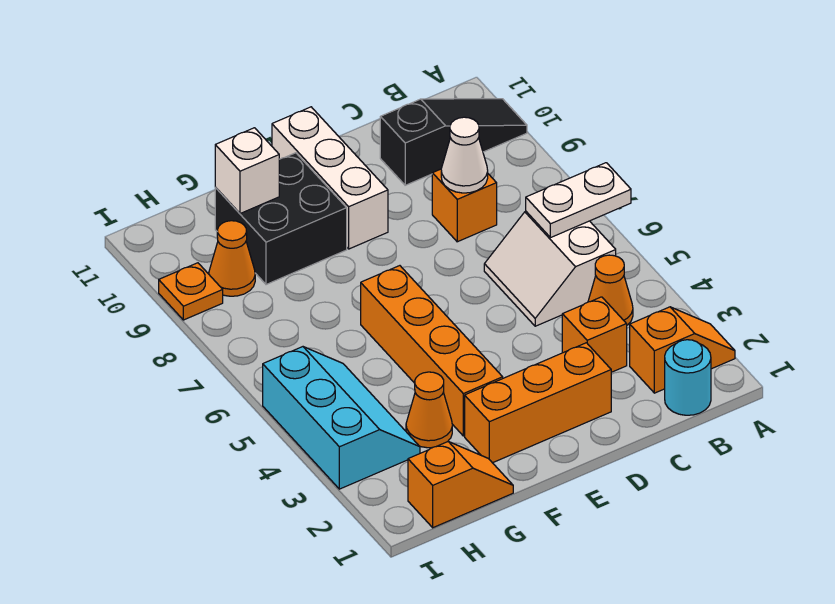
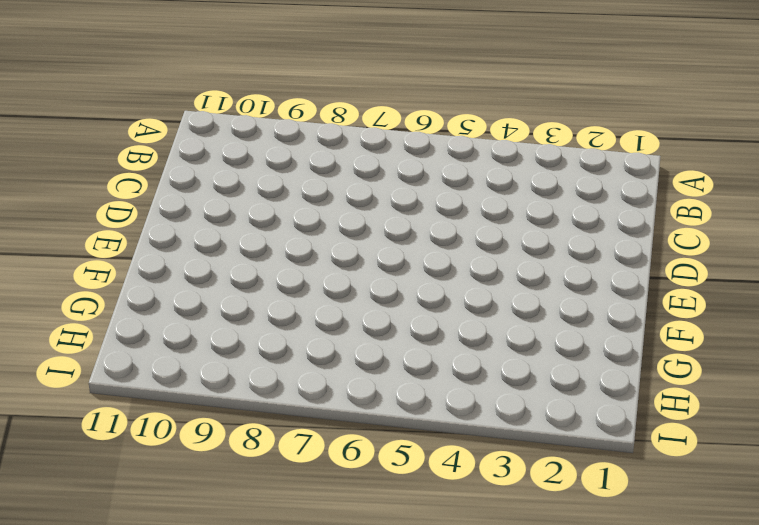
none -> orange 1x2 slope [630,307,735,393]
none -> black 1x3 slope [380,99,527,185]
none -> cyan 1x1 round brick [665,340,711,415]

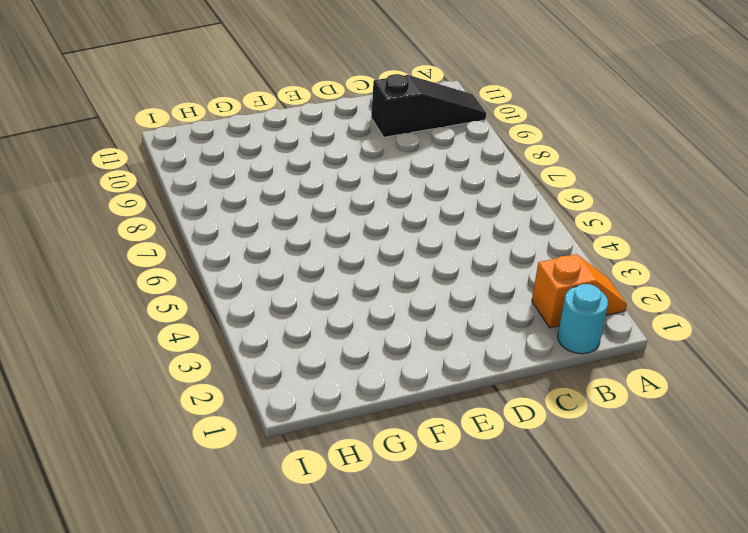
none -> orange 1x1 cone [588,255,633,325]
none -> white 2x2 slope [484,211,616,326]
none -> orange 1x1 brick [562,297,627,372]

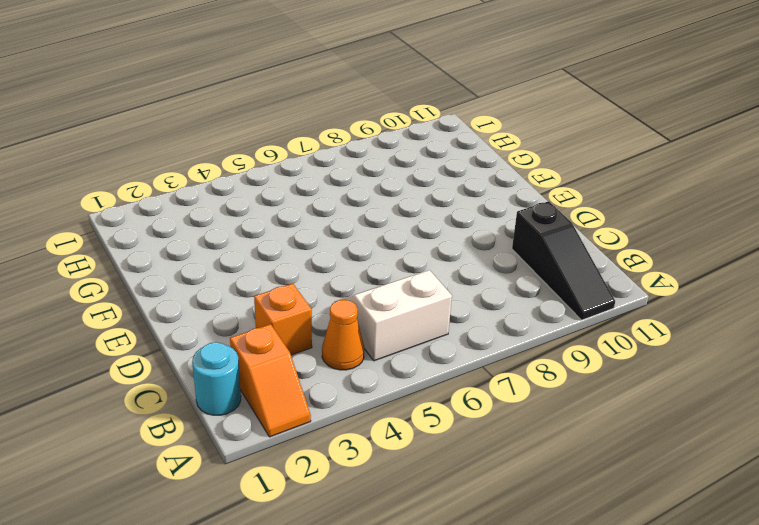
none -> orange 1x1 brick [432,169,497,242]
none -> orange 1x3 brick [465,343,611,463]
none -> white 1x3 brick [272,107,388,249]

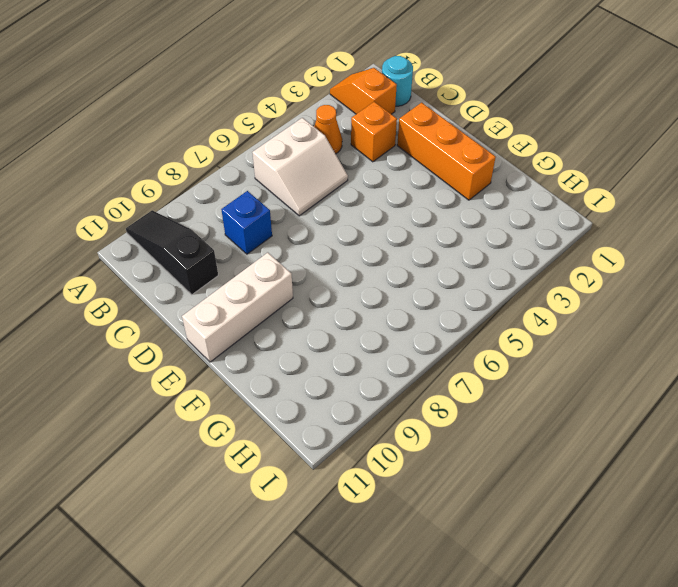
blue 1x1 brick [221,191,272,254] -> orange 1x1 brick [432,169,497,242]
none -> orange 1x4 brick [361,266,503,436]
none -> black 2x2 brick [215,153,347,285]
none -> orange 1x2 slope [408,442,513,528]

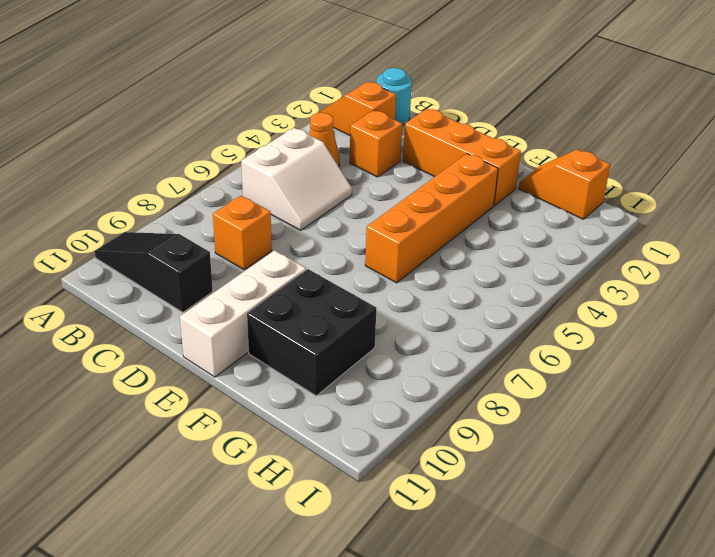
none -> orange 1x1 cone [406,372,452,448]
none -> cyan 2x3 slope [263,347,420,489]
none -> orange 1x1 cone [209,221,255,296]

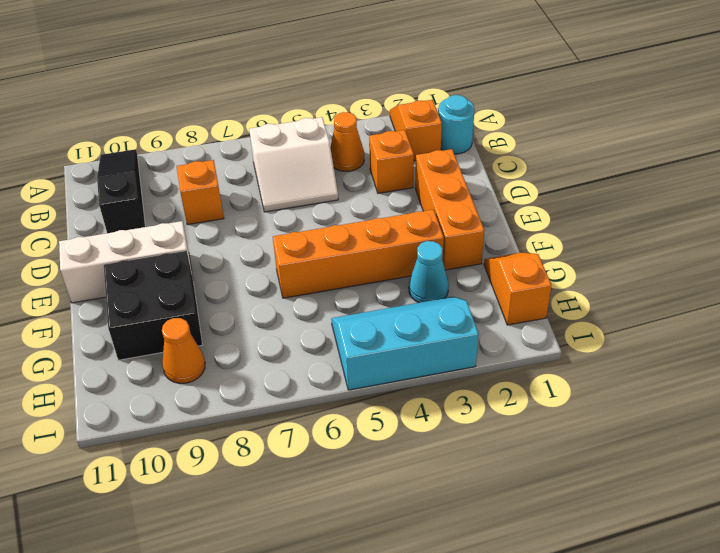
cyan 1x1 cone [409,241,449,303] -> orange 1x1 cone [406,372,452,448]
none -> orange 1x1 plate [159,263,223,320]
none -> white 1x2 plate [526,163,631,238]
none -> white 1x1 cone [441,117,488,193]

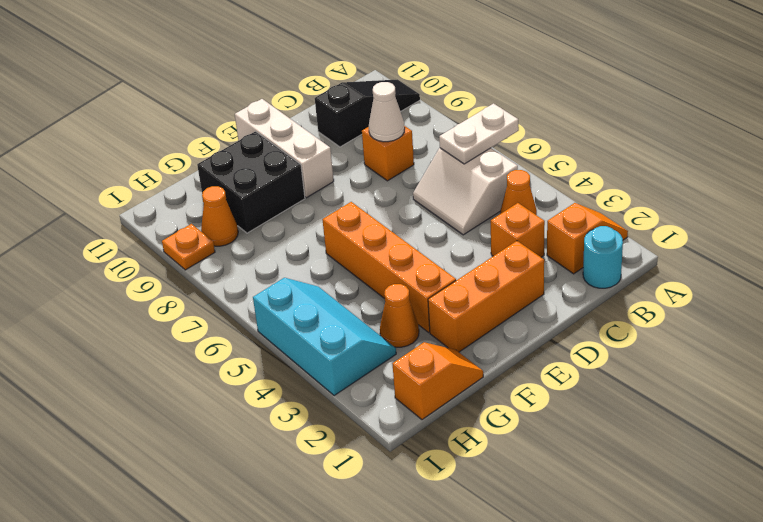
none -> white 1x1 brick [215,128,279,214]

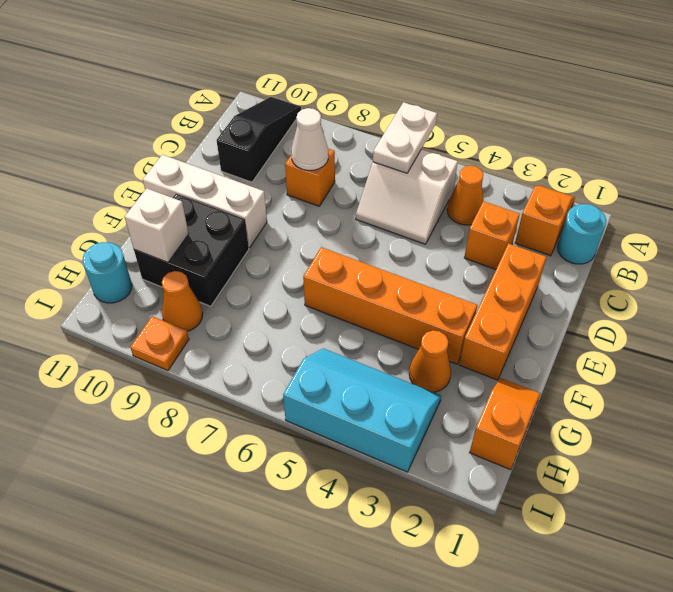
cyan 1x1 round brick [83,242,132,303] -> none

